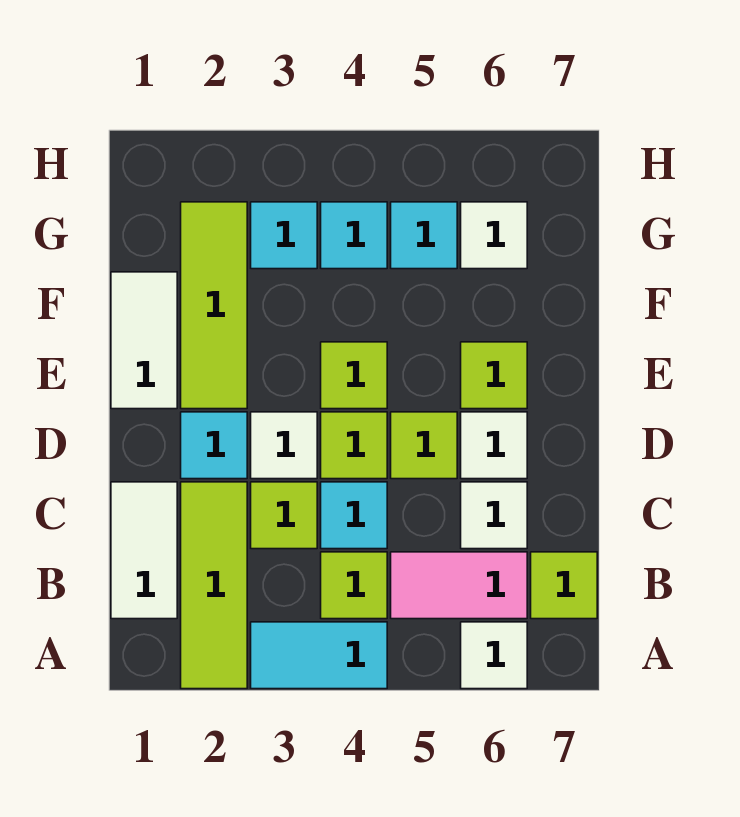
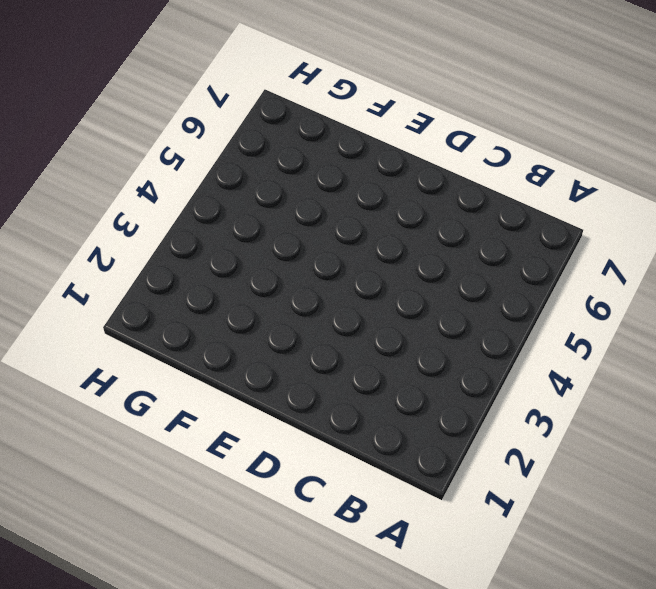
none -> lime 1x3 tile [181,482,247,689]
none -> cyan 1x2 tile [251,622,387,689]
none -> white 1x1 tile [461,622,527,689]

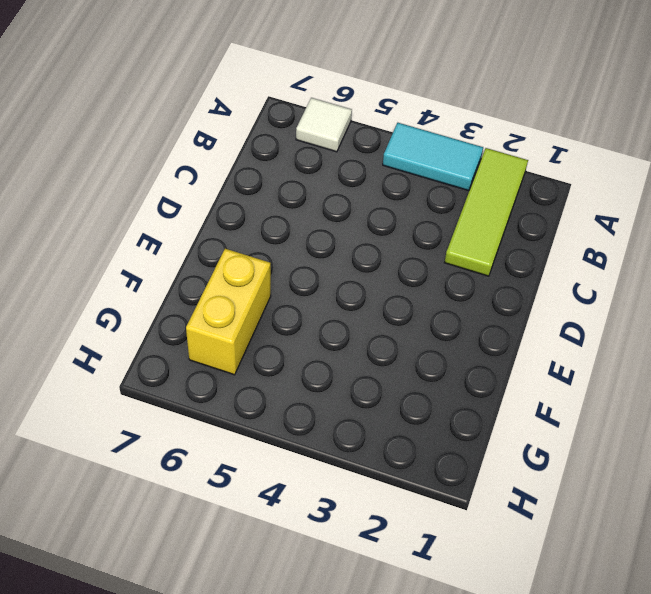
yellow 1x2 brick [186,249,271,375] -> white 1x1 tile [461,202,527,269]
none -> white 1x2 tile [111,482,177,619]
none -> lime 1x1 tile [321,552,387,619]
none -> pink 1x2 tile [391,552,527,619]

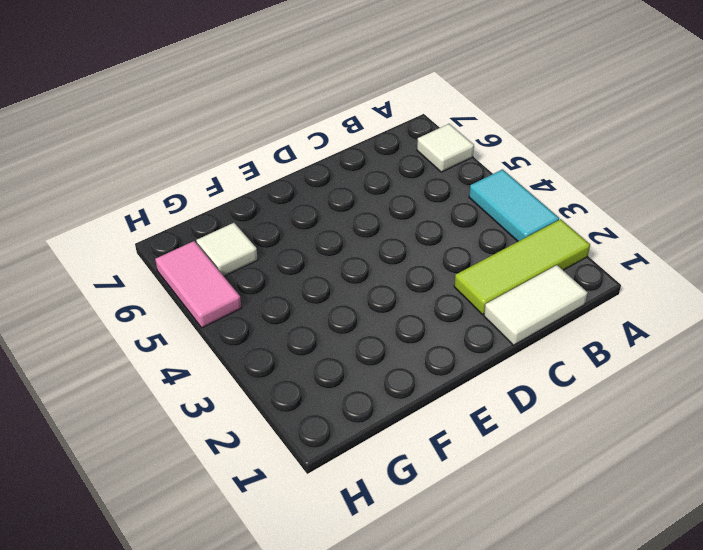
pink 1x2 tile [155,241,241,328] -> pink 1x2 tile moved to [391,552,527,619]
none -> lime 1x1 tile [321,552,387,619]
none -> lime 1x1 tile [531,552,597,619]
none -> lime 1x1 tile [251,482,317,549]

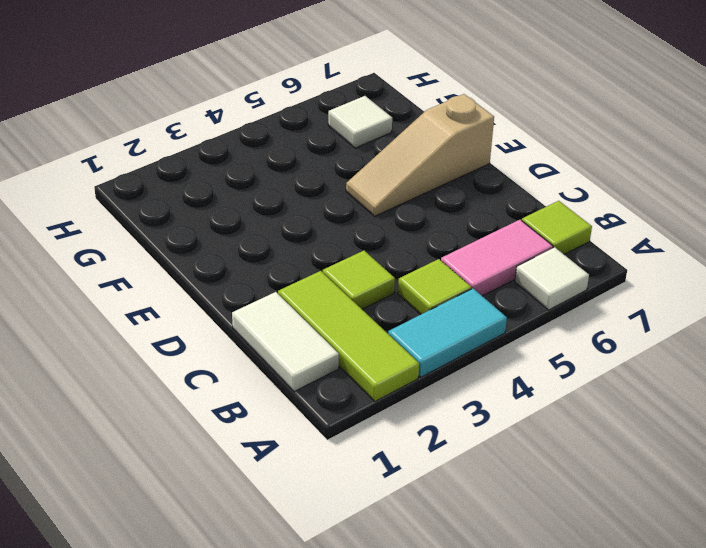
tan 1x3 slope [346,94,494,216] -> lime 1x1 tile [461,342,527,409]
none -> cyan 1x1 tile [321,482,387,549]
none -> white 1x1 tile [461,482,527,549]
none -> cyan 1x1 tile [181,412,247,479]

